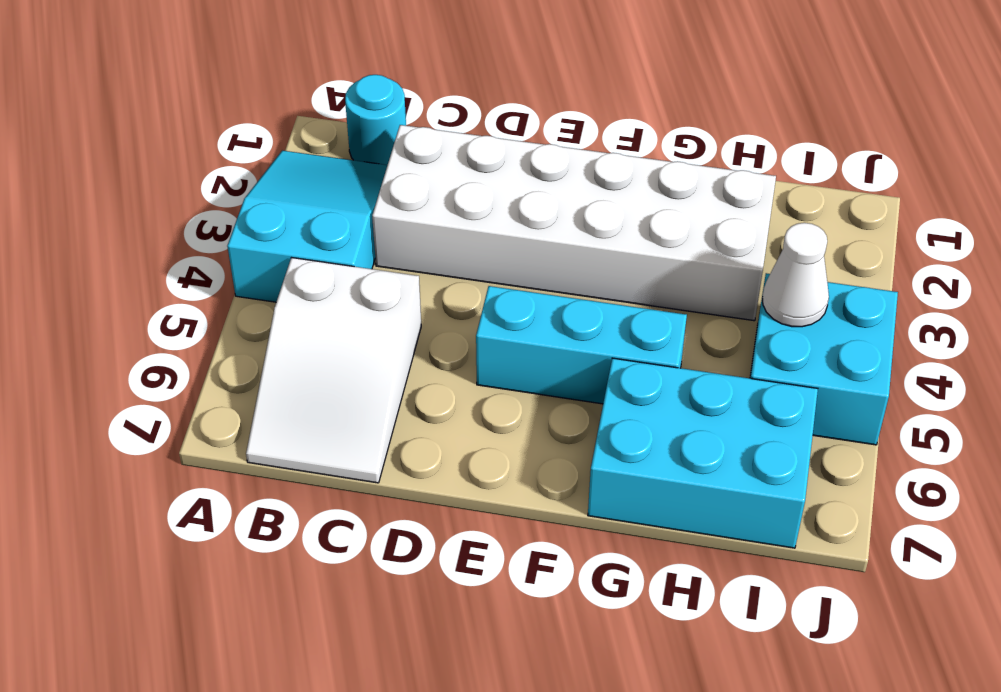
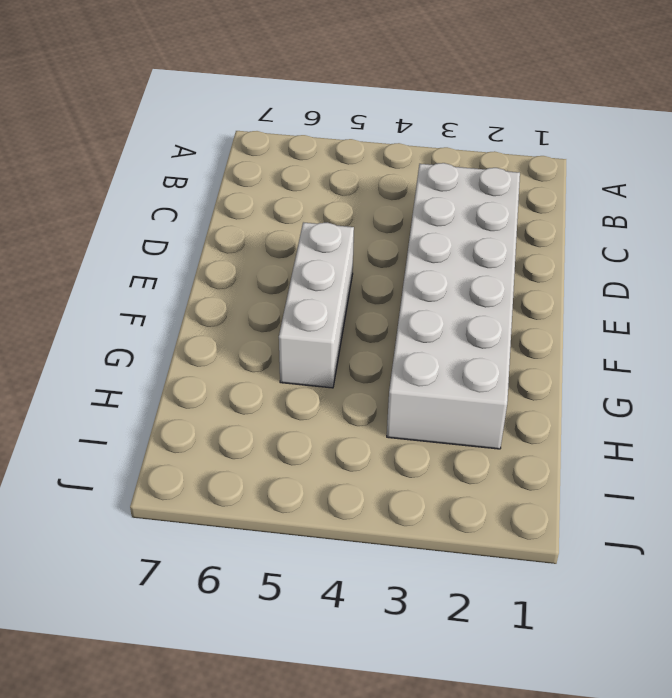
white 1x3 brick [279,222,354,388] -> cyan 1x3 brick [476,286,687,404]
none -> cyan 2x3 slope [227,151,387,302]
none -> cyan 1x1 round brick [345,75,406,165]

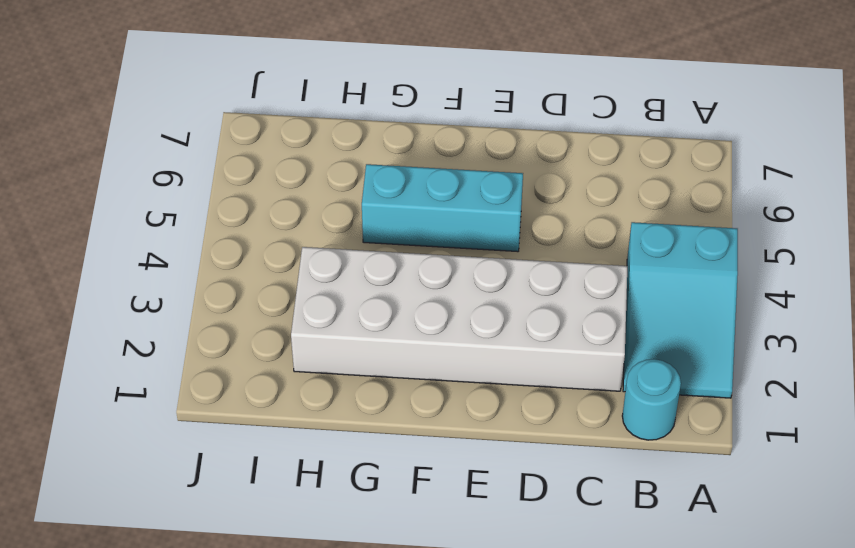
none -> white 2x3 slope [246,258,421,483]
none -> cyan 2x3 brick [588,358,818,548]

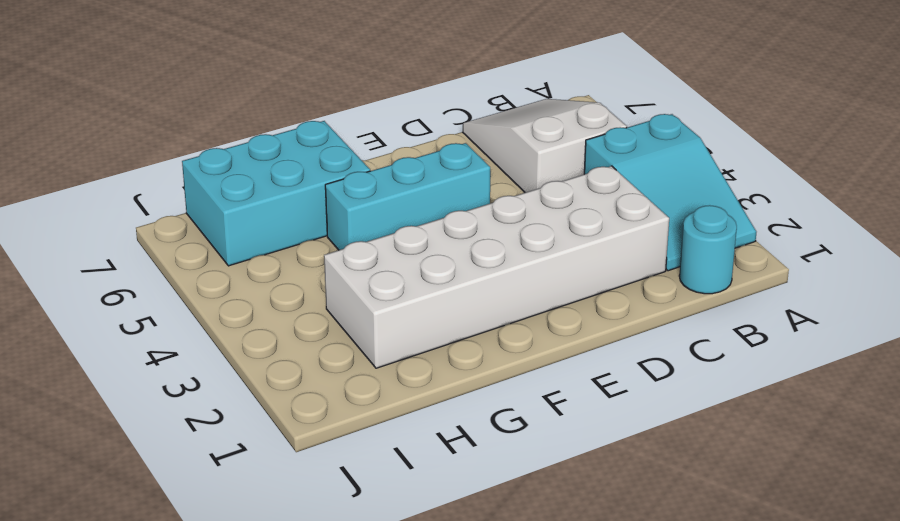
none -> cyan 2x2 brick [750,273,898,445]
none -> white 1x1 cone [762,223,829,327]

